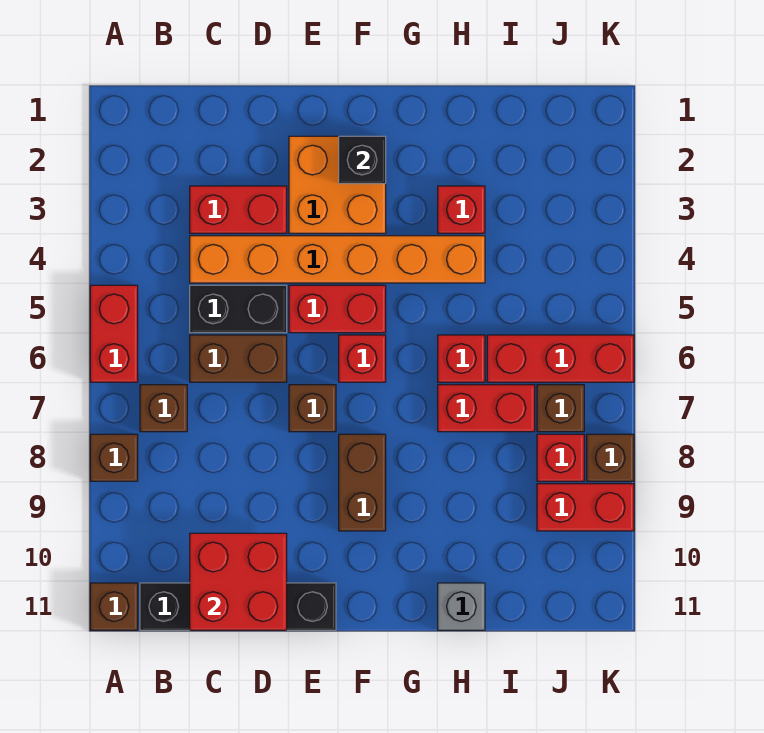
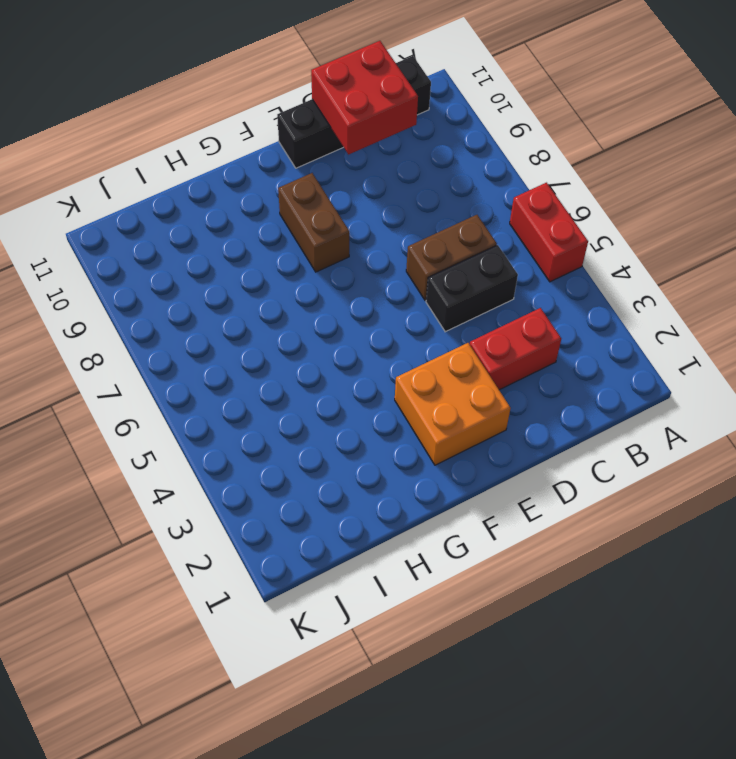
none -> brown 1x1 brick [90,434,138,481]
none -> brown 1x1 brick [90,583,138,630]
none -> brown 1x1 brick [140,385,187,432]

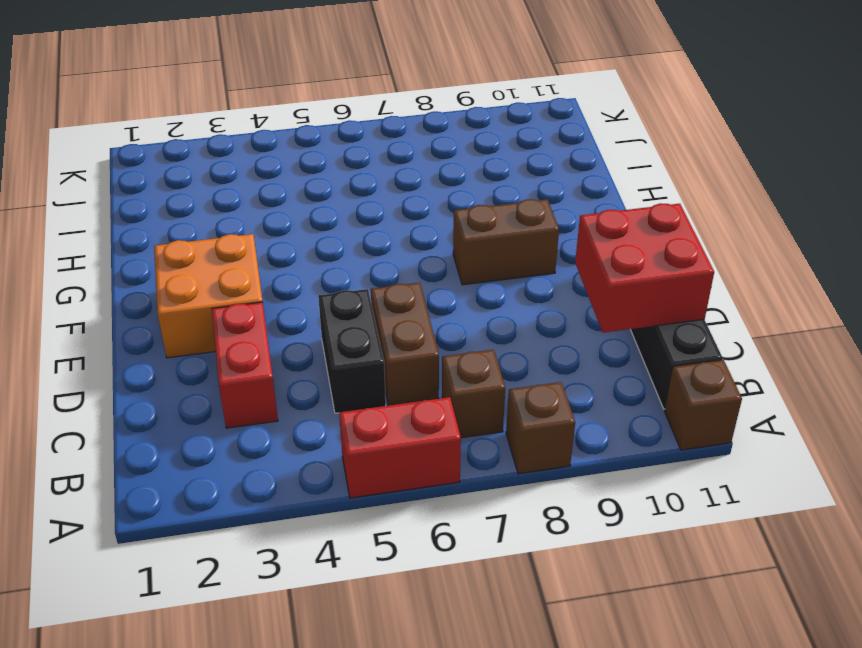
none -> orange 1x6 brick [190,236,485,283]
none -> red 1x2 brick [289,285,386,333]
none -> brown 1x1 brick [289,385,336,432]

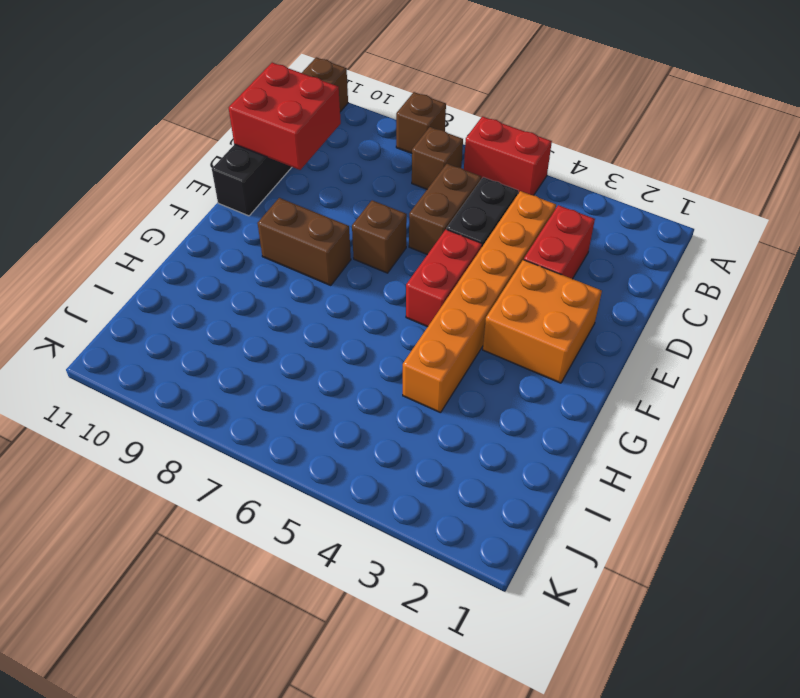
none -> red 1x1 brick [339,335,386,382]
none -> red 1x1 brick [438,186,485,233]
none -> red 1x1 brick [438,335,485,382]

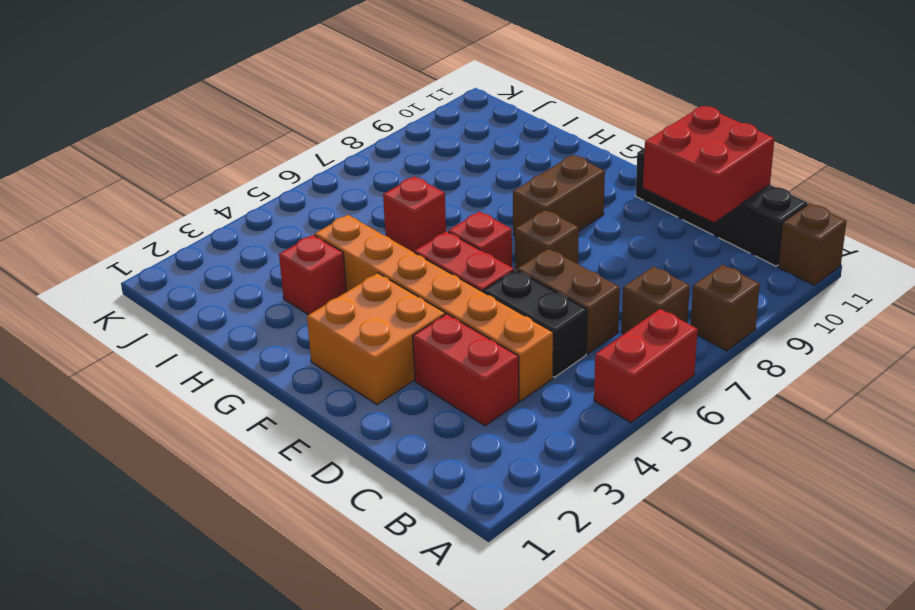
none -> red 1x2 brick [438,385,535,432]
none -> grey 1x1 brick [438,583,485,630]
none -> red 1x3 brick [487,335,634,382]

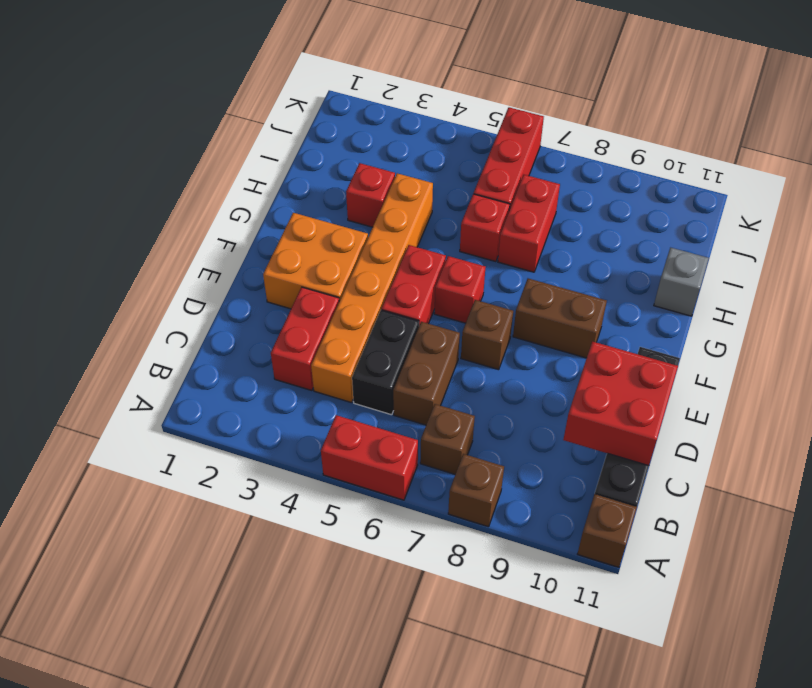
none -> brown 1x1 brick [537,385,584,432]
none -> red 1x1 brick [537,434,584,481]
none -> red 1x2 brick [537,484,634,531]

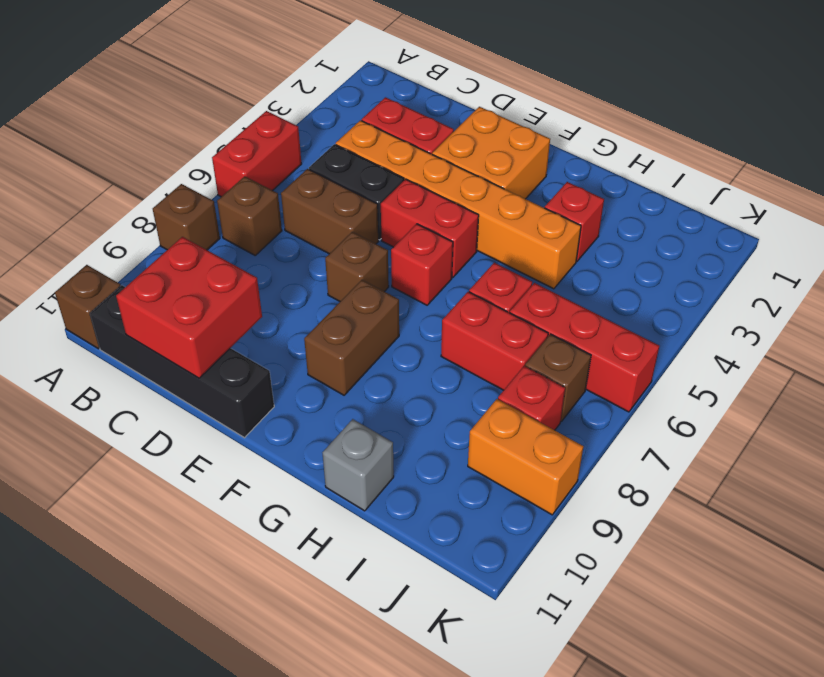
orange 1x2 brick [468,399,584,515] -> red 1x2 brick [537,484,634,531]
none -> brown 1x1 brick [587,434,634,481]
none -> black 1x1 brick [339,136,386,184]

